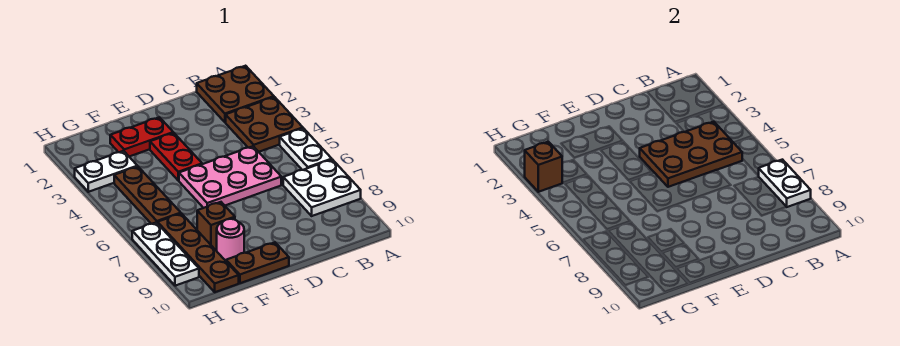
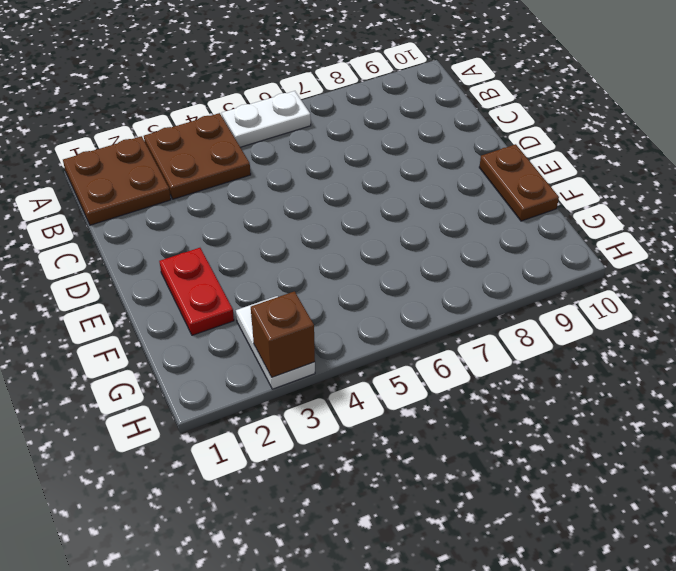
none -> white 2x2 plate [283,160,361,216]
none -> pink 2x3 plate [179,146,281,208]
none -> red 1x2 plate [150,133,202,181]

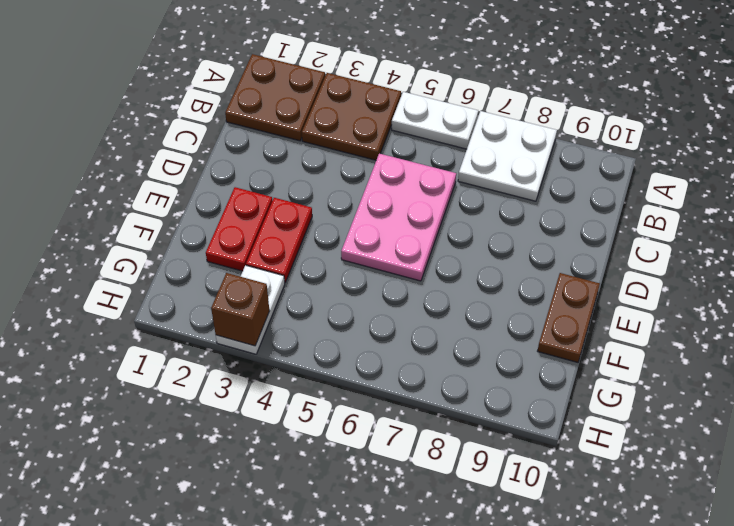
red 1x2 plate [246,198,312,282] -> red 1x2 plate turned to [150,133,202,181]
none -> brown 1x1 brick [197,202,235,250]
none -> pink 1x1 round brick [217,219,244,261]
none -> brown 1x3 plate [114,167,181,224]

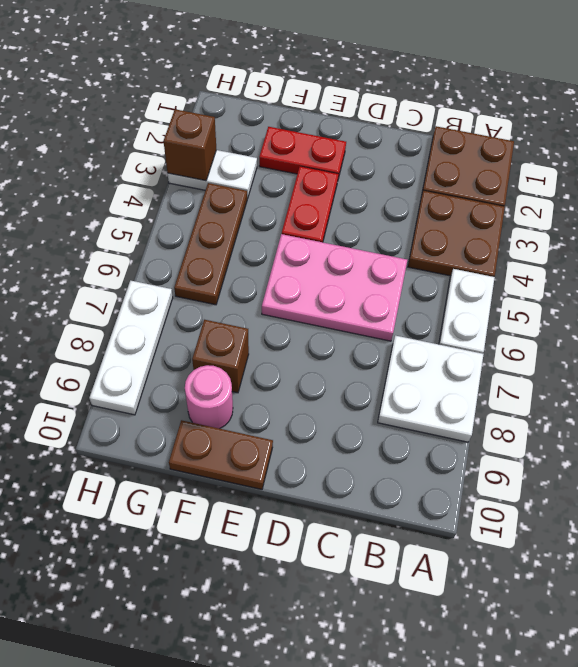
none -> brown 1x4 plate [158,213,239,292]
none -> white 1x2 plate [759,160,811,207]
none -> brown 2x3 plate [640,122,742,187]

